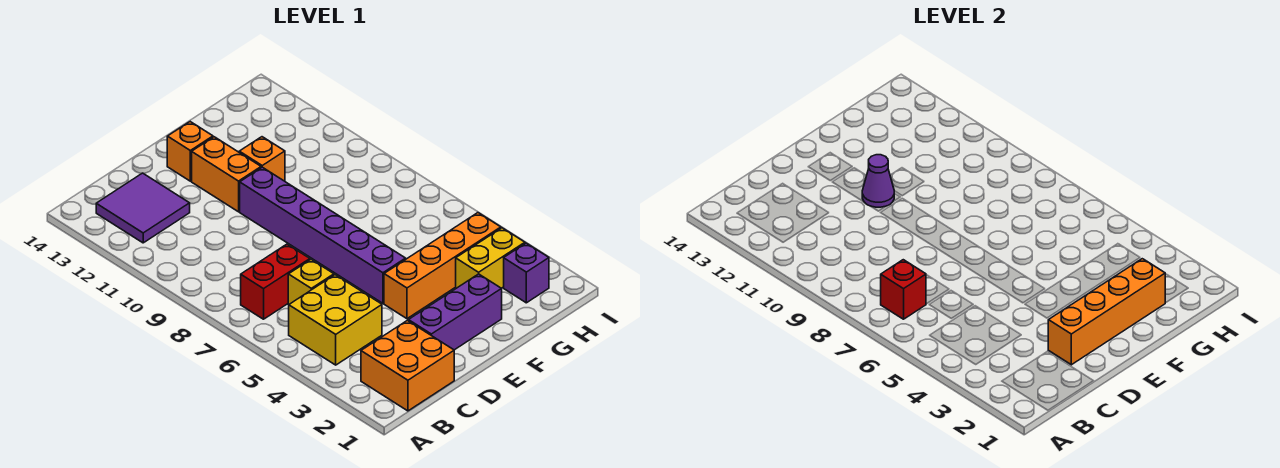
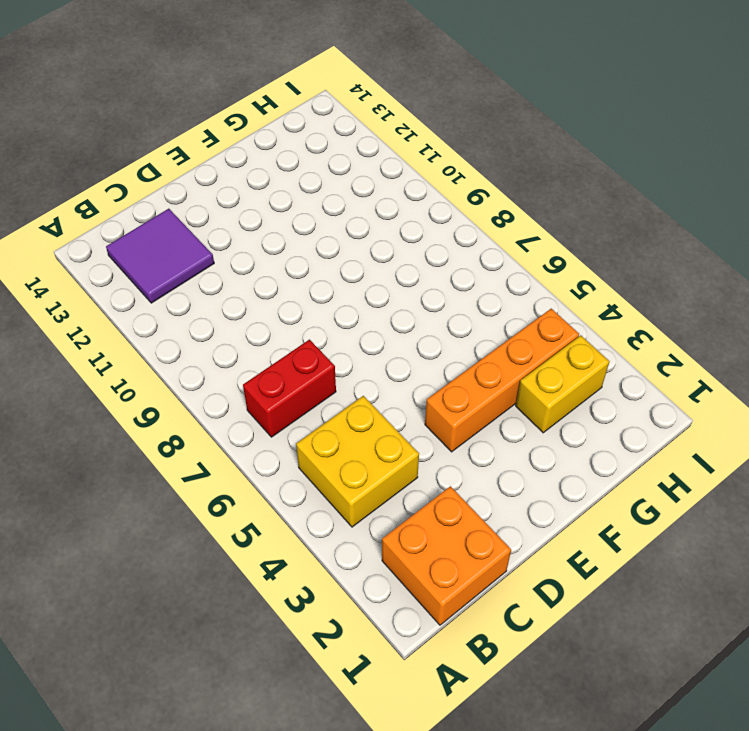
none -> yellow 1x1 brick [288,260,334,305]
none -> purple 1x3 brick [408,274,502,350]
none -> purple 1x6 brick [240,167,406,303]

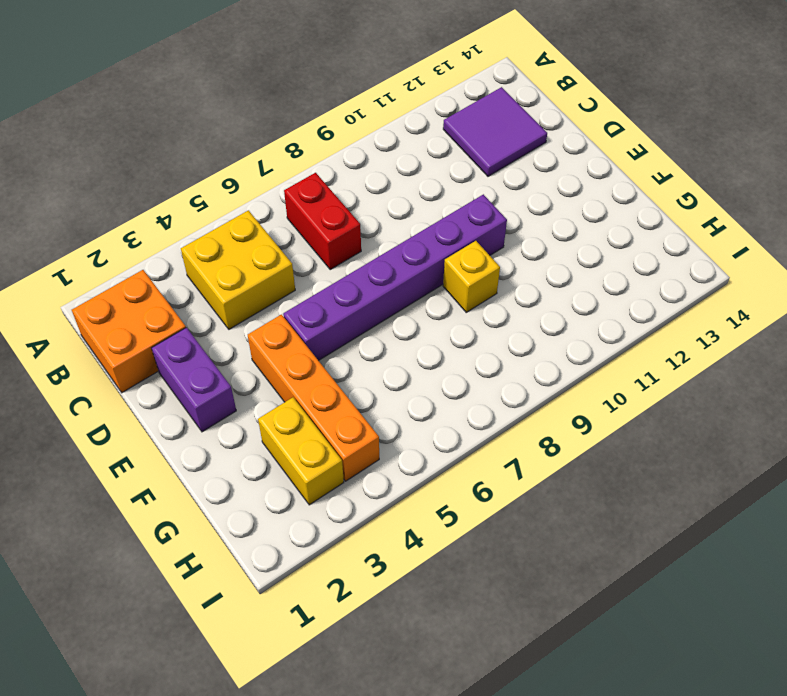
purple 1x2 brick [152,328,236,432] -> purple 1x3 brick [408,274,502,350]
yellow 1x1 brick [443,241,500,312] -> yellow 1x1 brick moved to [288,260,334,305]
none -> orange 1x2 brick [192,137,261,212]
none -> orange 1x1 brick [167,122,213,181]
none -> orange 1x1 brick [239,137,285,181]

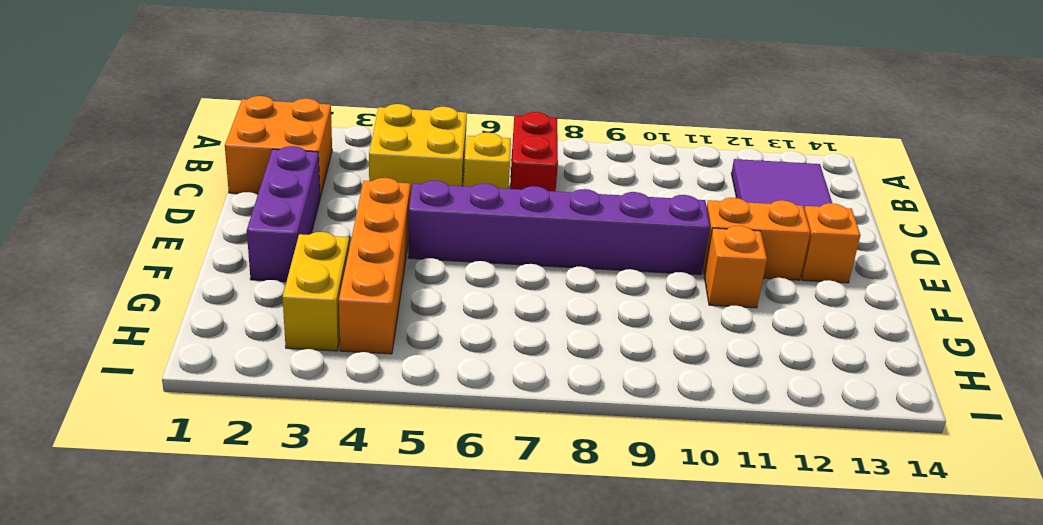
none -> purple 1x1 brick [504,243,549,303]
none -> red 1x1 brick [881,260,926,319]
none -> orange 1x4 brick [1048,259,1165,365]

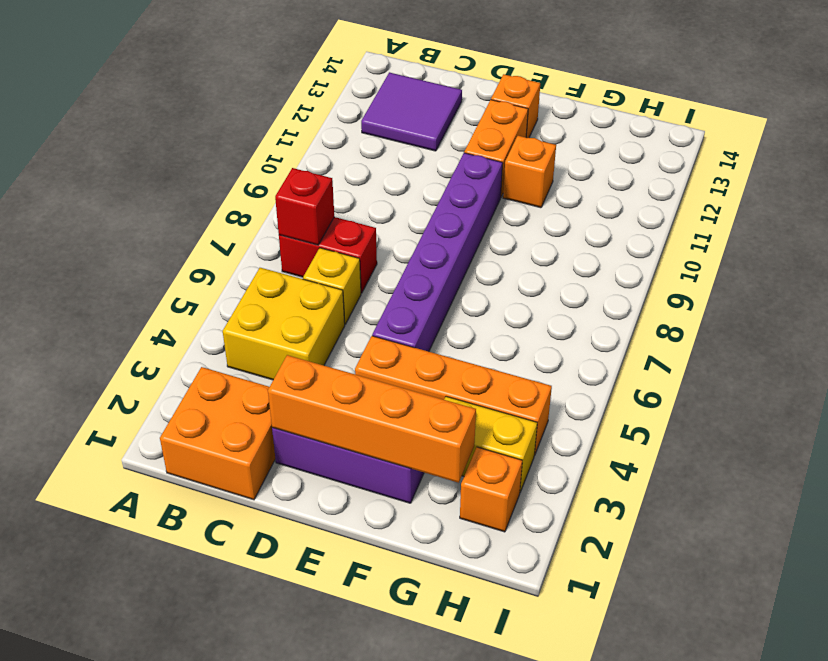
orange 1x1 brick [460,447,522,532] -> purple 1x1 brick [504,243,549,303]
none -> purple 1x1 cone [862,155,894,207]

